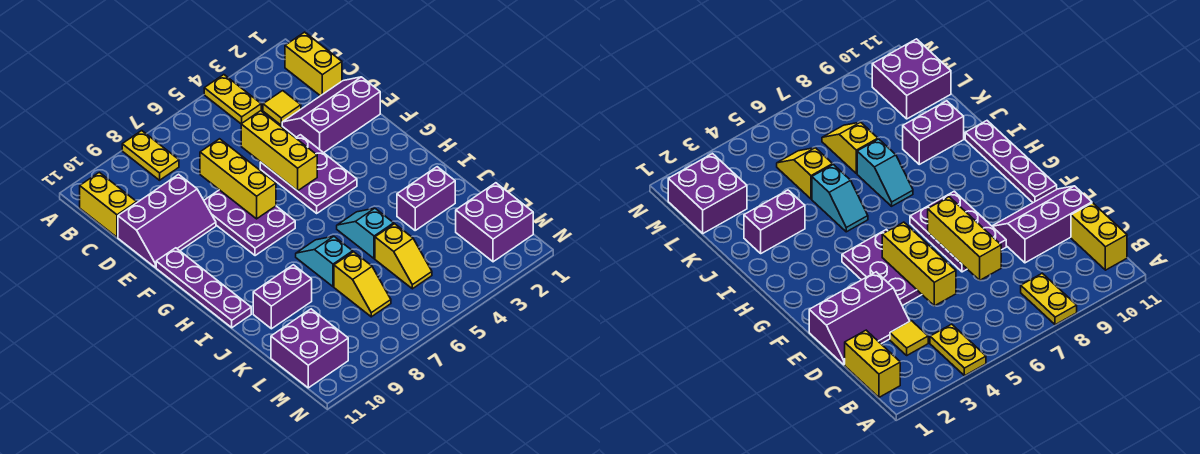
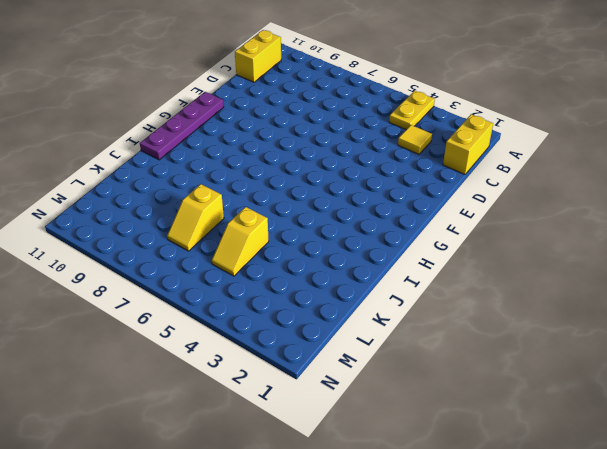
none -> yellow 1x2 plate [122,131,179,180]
none -> purple 2x3 slope [282,77,380,153]
none -> purple 2x3 slope [118,174,216,267]

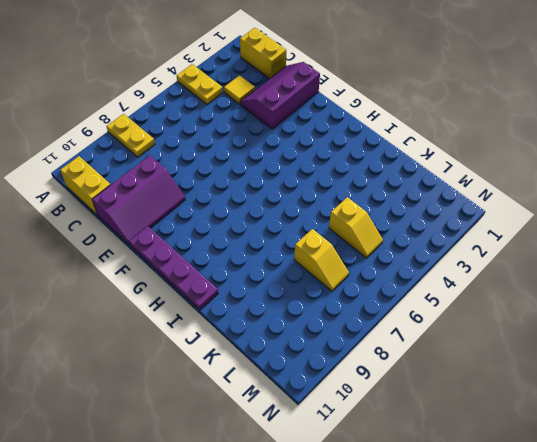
none -> purple 2x3 plate [260,135,357,213]
none -> purple 2x3 plate [204,190,295,256]
none -> cyan 1x2 slope [337,208,394,259]

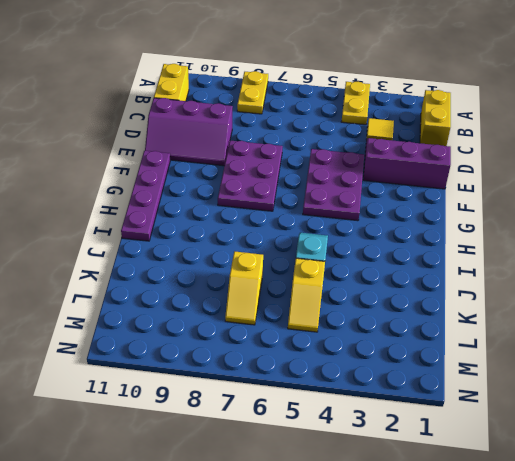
none -> cyan 1x2 slope [296,236,353,287]
none -> purple 1x2 brick [397,167,455,230]
none -> purple 1x2 brick [253,265,312,329]

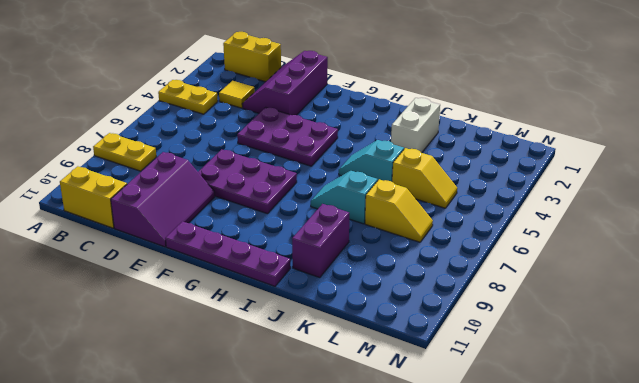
white 1x2 brick [391,98,440,153] -> purple 1x2 brick [397,167,455,230]
none -> purple 2x2 brick [456,183,533,262]
none -> purple 2x2 brick [271,309,348,388]
none -> yellow 1x3 brick [241,111,317,191]

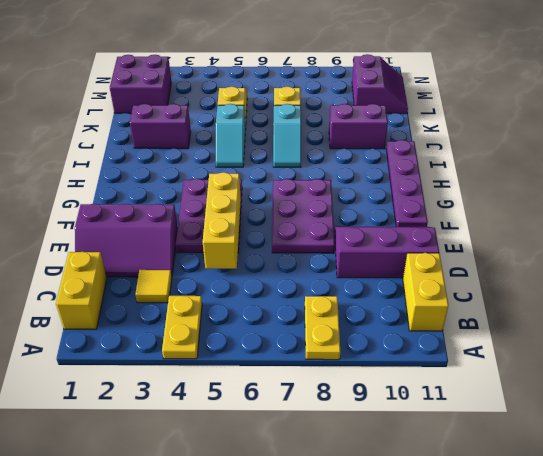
purple 2x2 slope [352,54,408,114] -> purple 2x2 brick [271,309,348,388]
none -> yellow 1x3 brick [200,139,276,219]

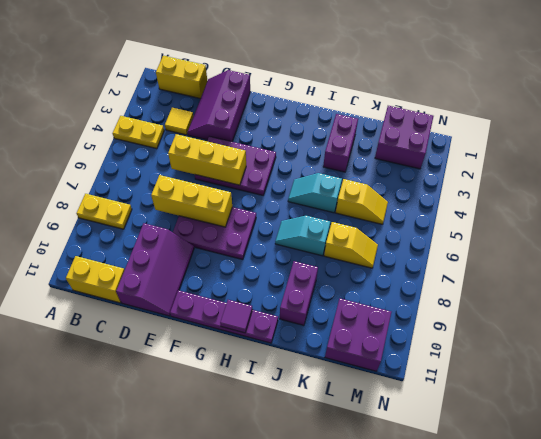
purple 1x1 tile [220,300,253,333] -> none

